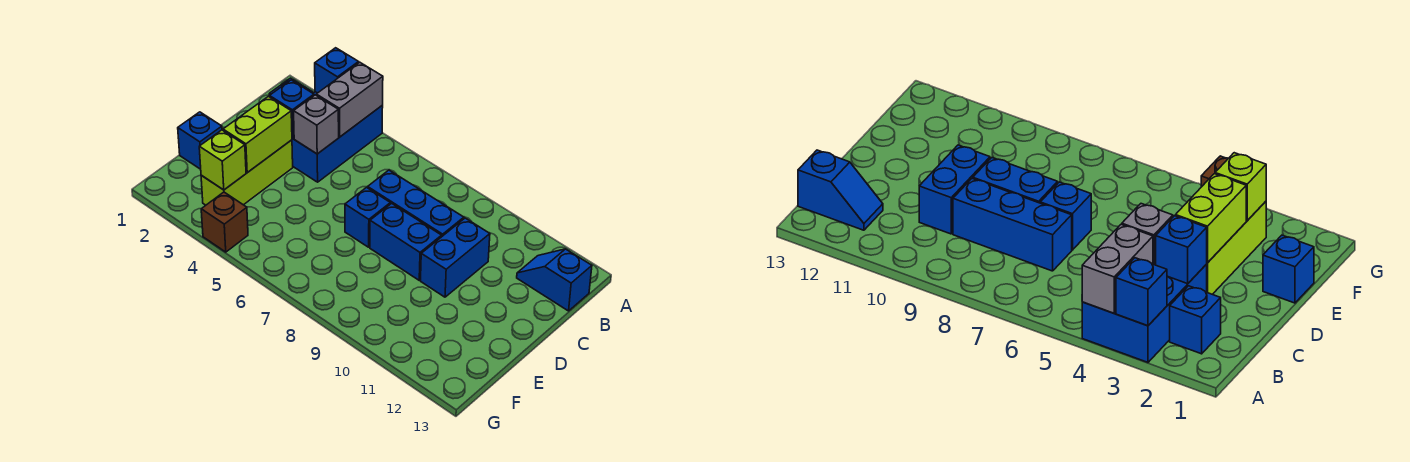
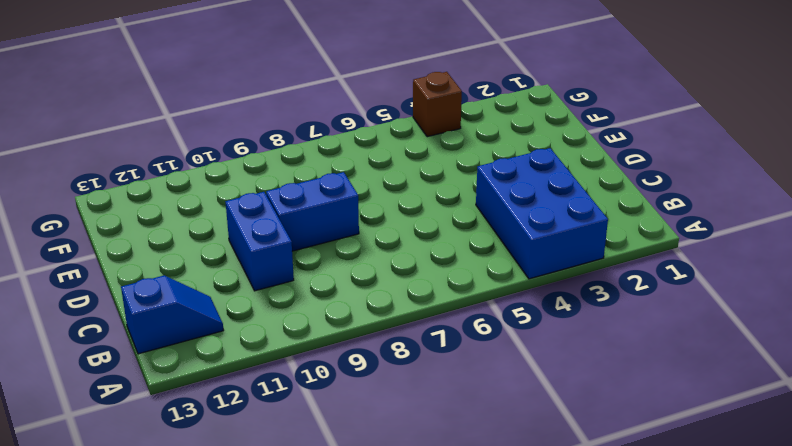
none -> blue 1x1 brick [1170,286,1221,354]
none -> blue 1x3 brick [368,170,464,236]
none -> lime 1x3 brick [201,140,293,205]

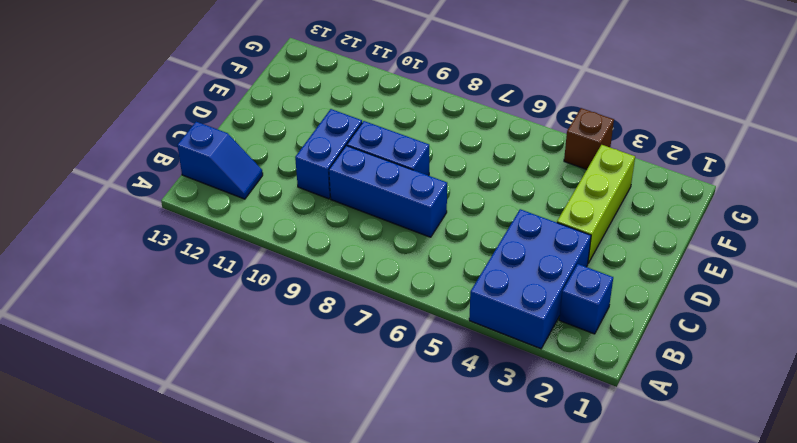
none -> blue 1x1 brick [345,187,390,247]
none -> blue 1x1 brick [178,112,222,169]
none -> blue 1x1 brick [315,48,359,93]

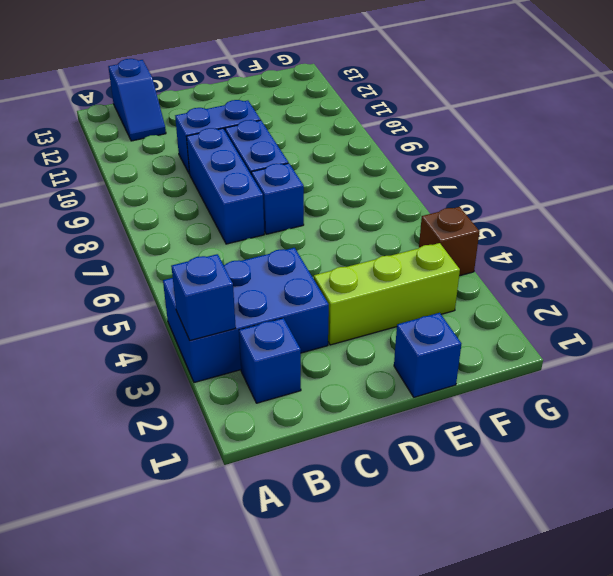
none -> grey 1x2 brick [316,62,383,137]
none -> blue 1x1 brick [269,80,314,138]
none -> grey 1x1 brick [294,95,339,154]

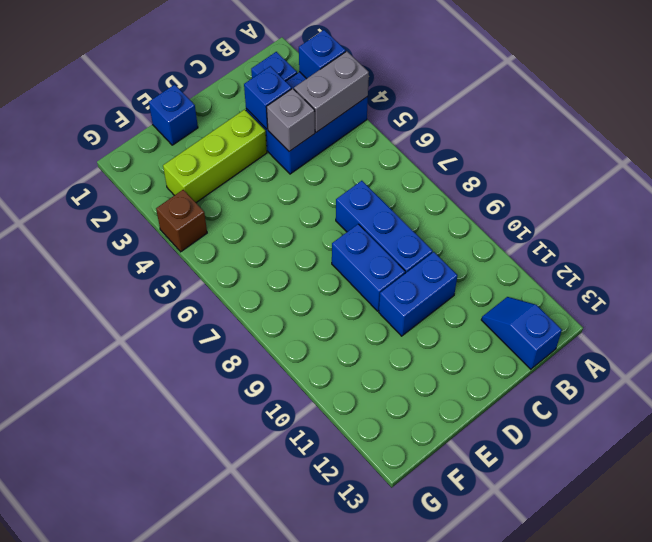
none -> blue 1x1 brick [345,187,390,247]
none -> lime 1x2 brick [223,96,292,173]
none -> lime 1x1 brick [199,130,246,190]

